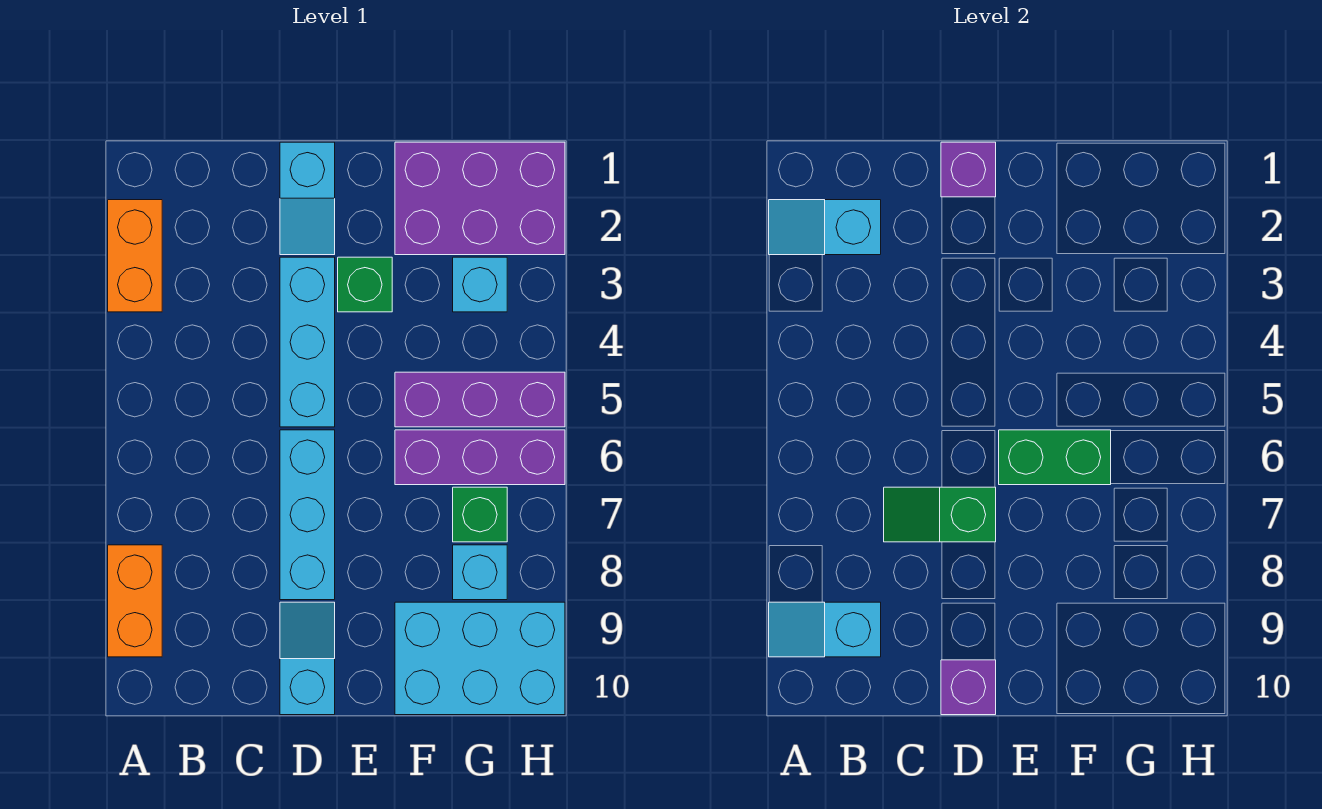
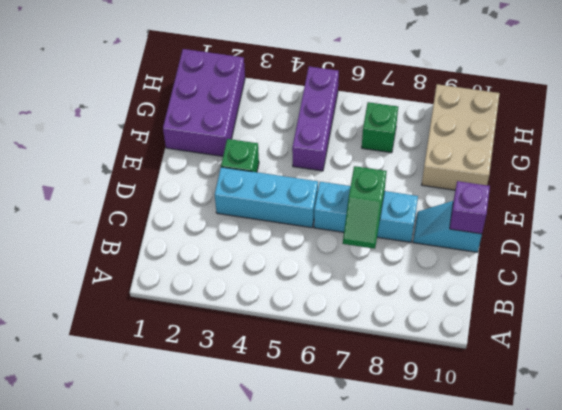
tan 2x3 brick [422,84,500,190] -> cyan 2x3 brick [395,602,565,715]
none -> orange 1x2 brick [108,200,162,312]
none -> orange 1x2 brick [108,545,162,657]
none -> cyan 1x2 slope [280,142,335,255]

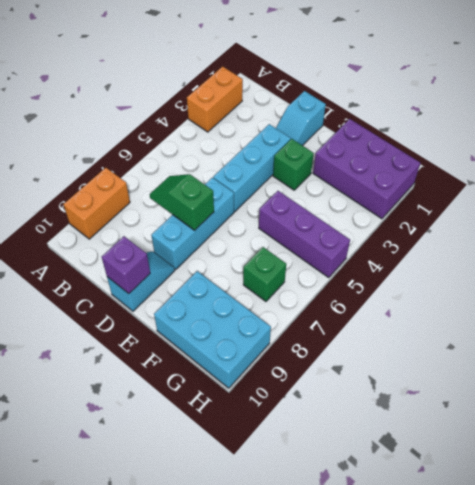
none -> purple 1x3 brick [395,430,565,485]
none -> cyan 1x1 brick [453,257,507,312]
none -> cyan 1x1 brick [453,545,507,600]

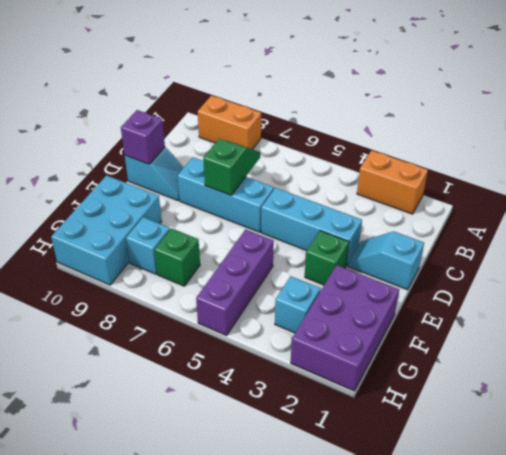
none -> purple 1x3 brick [395,430,565,485]
none -> cyan 1x2 slope [769,200,881,255]
none -> cyan 1x2 slope [769,602,881,657]

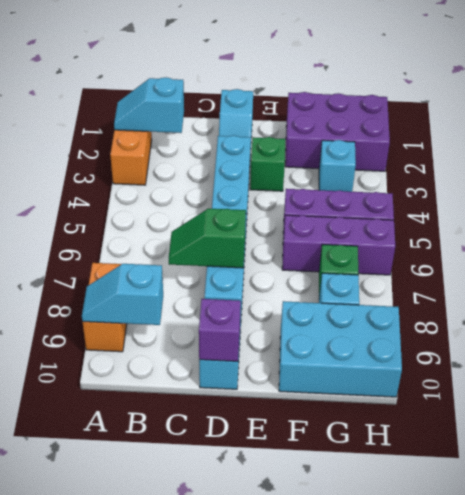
none -> purple 1x1 brick [941,142,996,197]
none -> green 1x2 brick [999,430,1111,485]

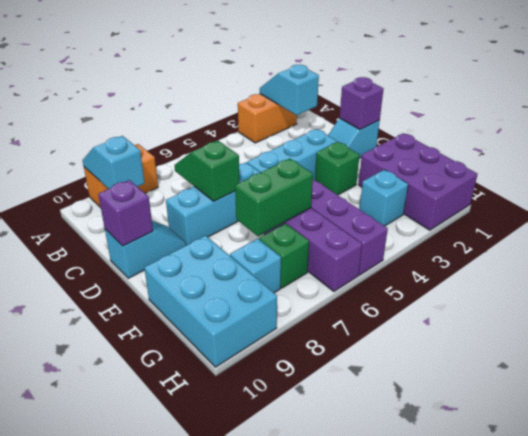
green 1x2 brick [235,159,313,236] -> green 1x2 brick turned to [999,430,1111,485]

